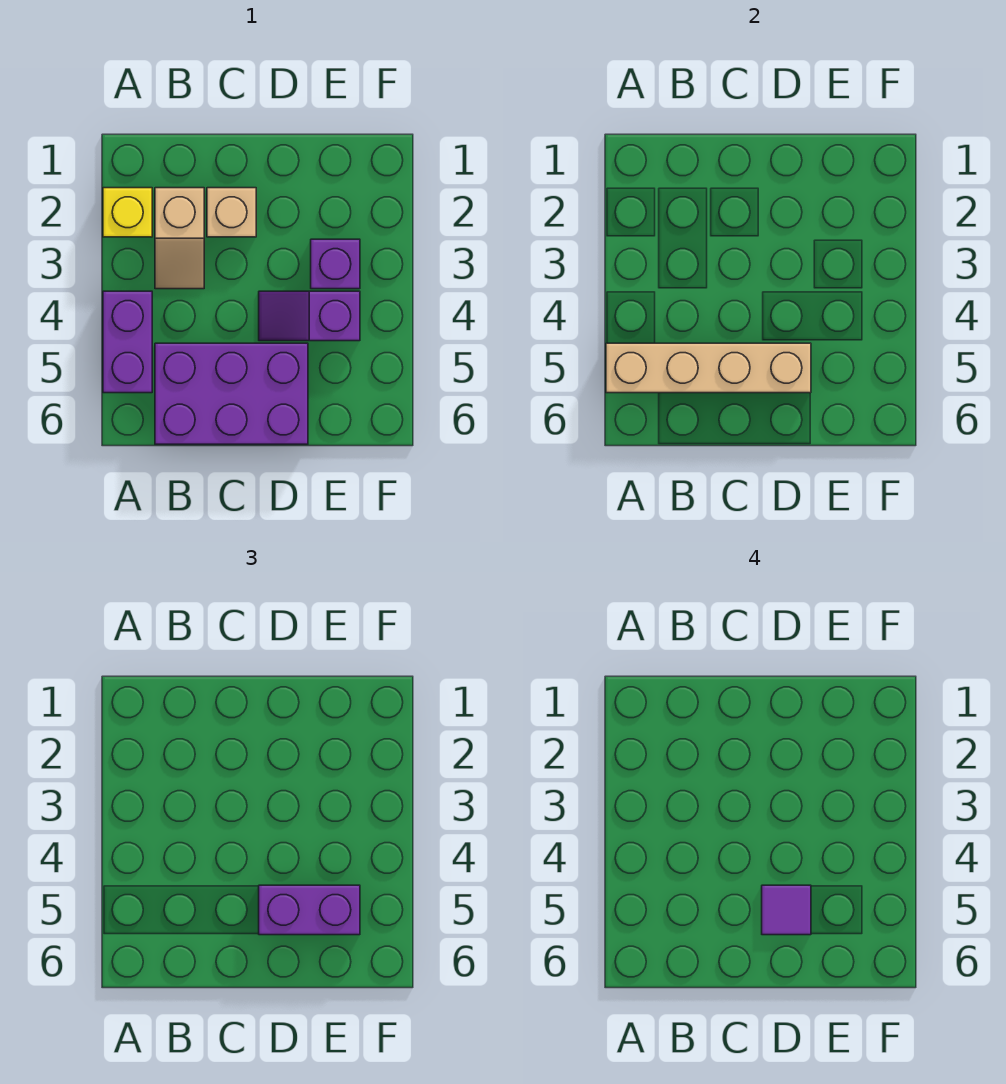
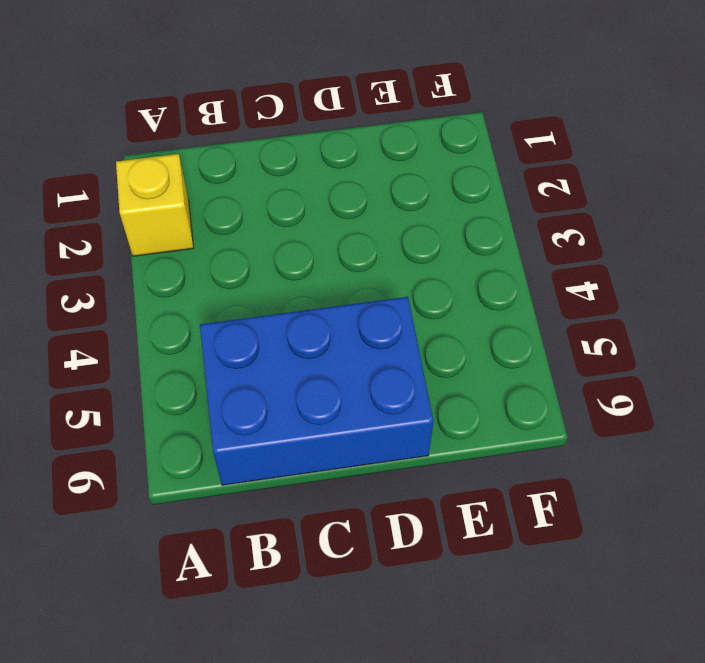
blue 2x3 brick [200,297,434,485] -> purple 2x3 brick [155,343,308,444]
none -> purple 1x2 brick [103,291,152,393]
none -> tan 1x2 slope [155,188,204,289]

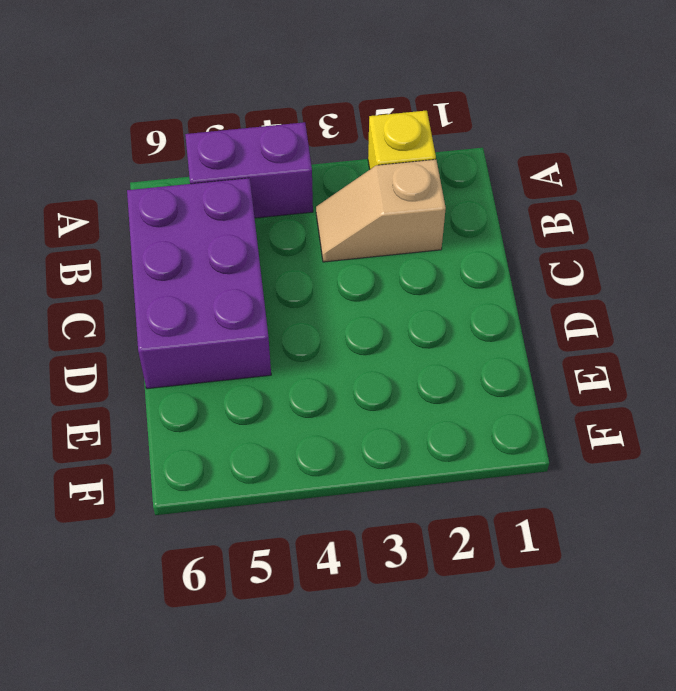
none -> tan 1x1 brick [207,188,256,237]
none -> purple 1x2 slope [259,291,360,341]

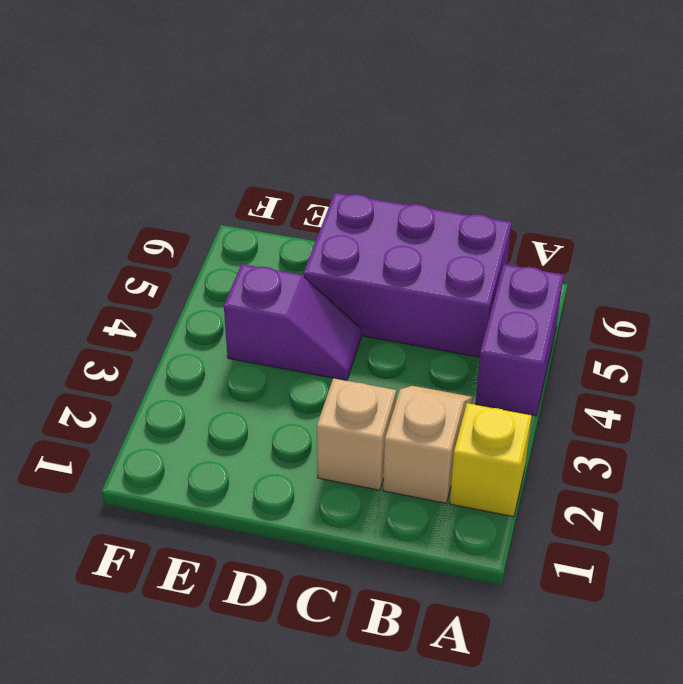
none -> purple 1x1 brick [311,239,360,289]
none -> tan 1x4 brick [606,343,811,393]

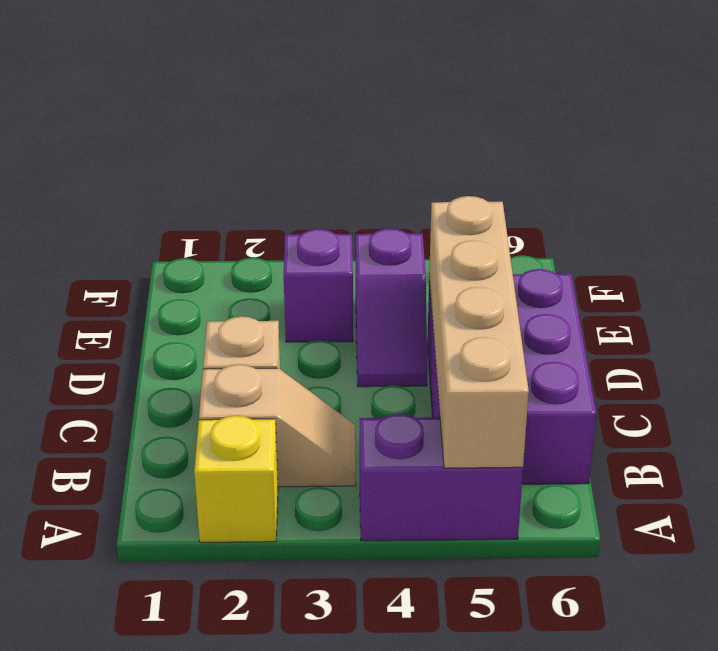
none -> purple 1x2 brick [259,885,360,935]
none -> purple 1x1 tile [762,885,811,935]

